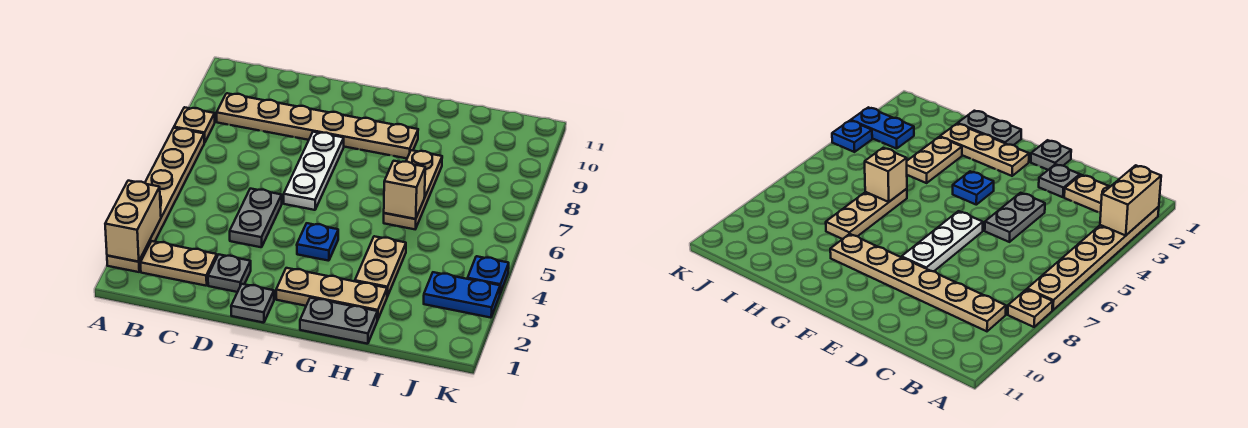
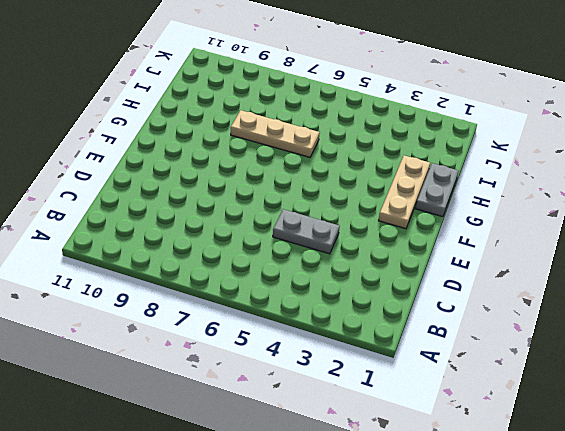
none -> tan 1x6 plate [107,128,204,272]
none -> tan 1x1 plate [174,107,215,143]
none -> tan 1x2 plate [140,241,217,286]

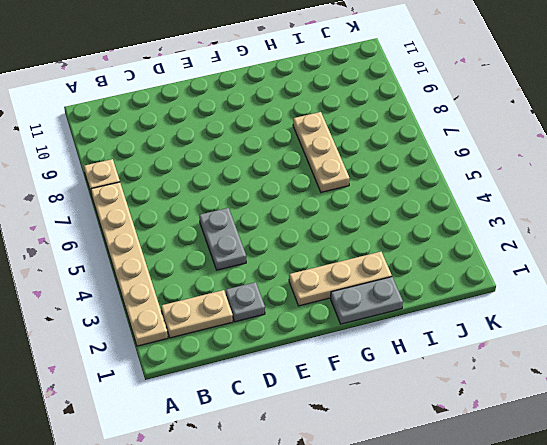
none -> tan 1x6 plate [217,93,418,158]
none -> grey 1x1 plate [231,284,274,323]
none -> white 1x3 plate [284,132,344,210]

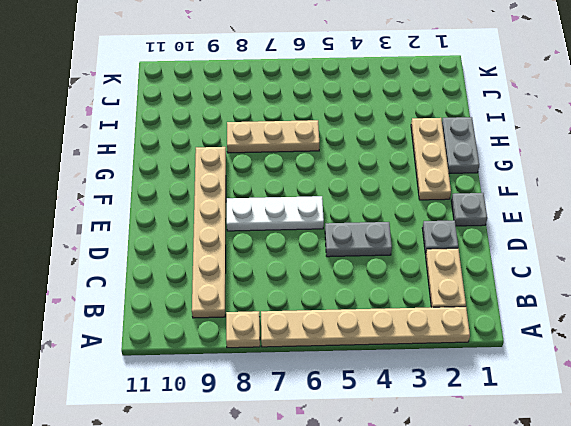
none -> blue 1x1 plate [297,223,338,261]
none -> tan 1x2 plate [355,236,406,297]
none -> blue 1x2 plate [424,272,500,318]

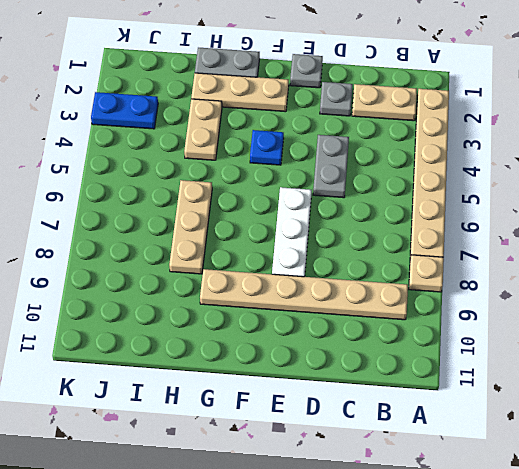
none -> blue 1x1 plate [468,256,509,293]
none -> tan 1x2 brick [105,181,161,262]
none -> tan 1x1 brick [384,161,425,219]

